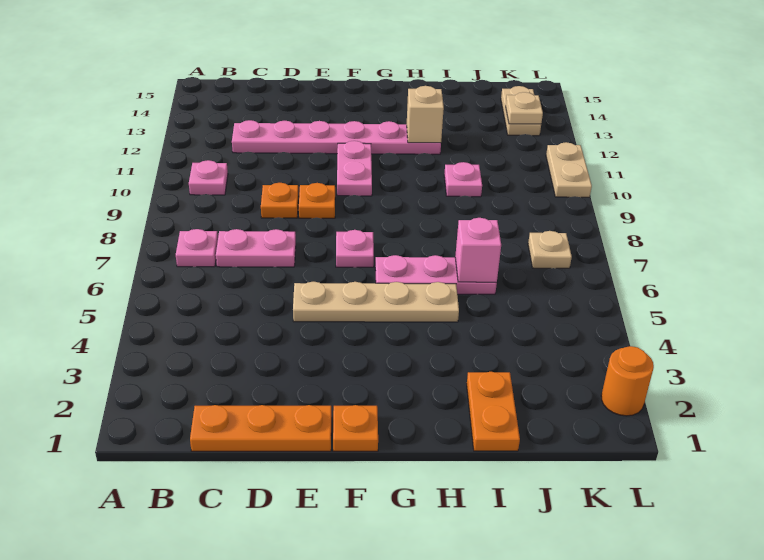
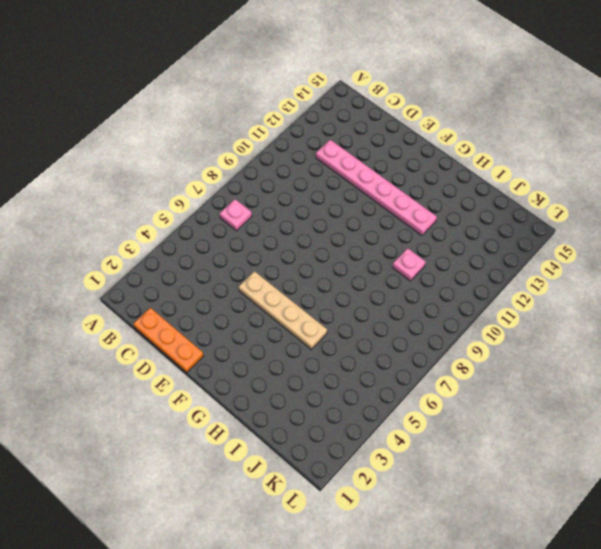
none -> pink 1x1 plate [189,160,228,195]
none -> pink 1x2 plate [216,229,296,267]
none -> orange 1x1 plate [261,183,298,218]

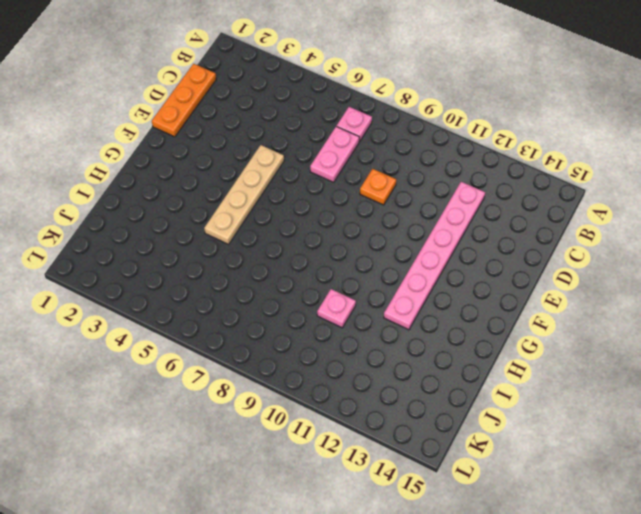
none -> pink 1x1 plate [189,160,228,195]
none -> orange 1x1 plate [299,183,335,218]
none -> orange 1x1 plate [333,405,378,451]

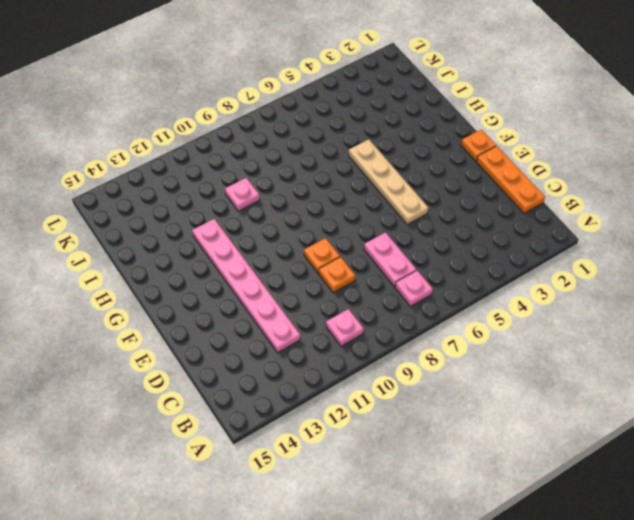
none -> pink 1x1 plate [336,230,374,267]
none -> pink 1x2 plate [337,141,372,196]
none -> pink 1x3 plate [375,255,497,294]

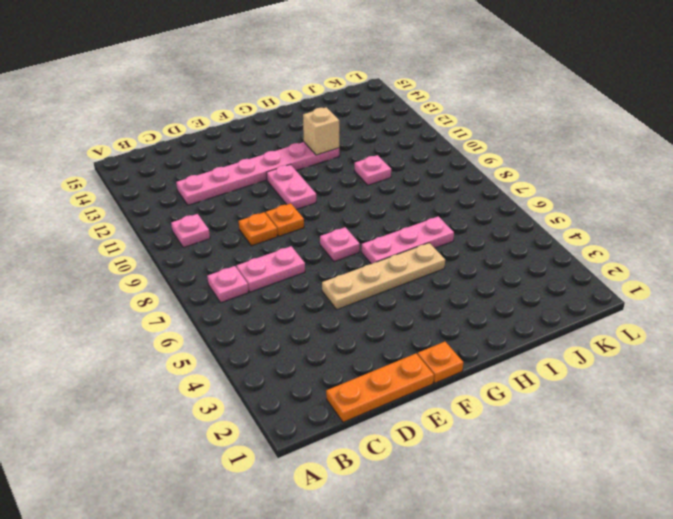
none -> orange 1x2 plate [467,372,520,451]
none -> tan 1x1 plate [528,231,572,268]
none -> tan 1x2 plate [501,86,541,136]

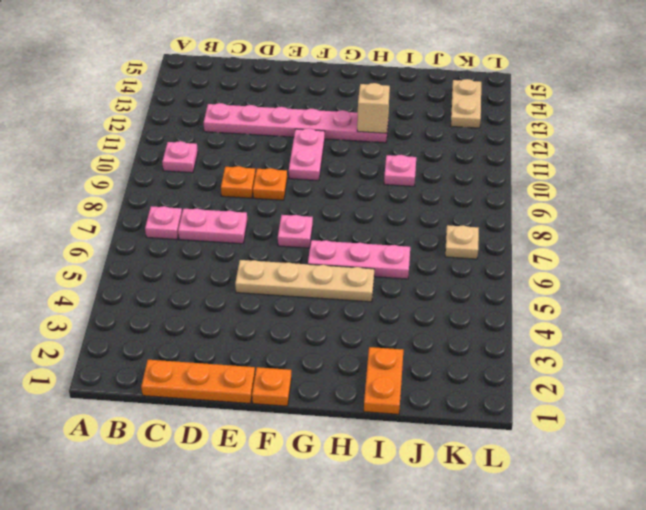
none -> orange 1x1 round brick [601,346,654,416]
none -> tan 1x2 plate [546,142,592,197]
none -> pink 1x1 brick [455,218,501,282]

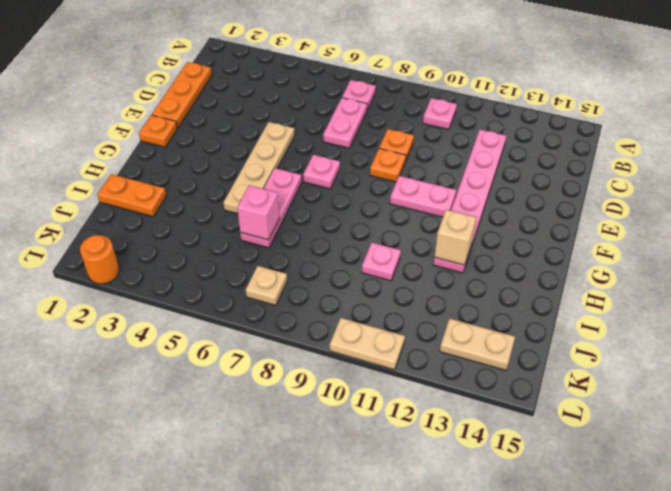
none -> tan 1x1 plate [506,92,543,124]

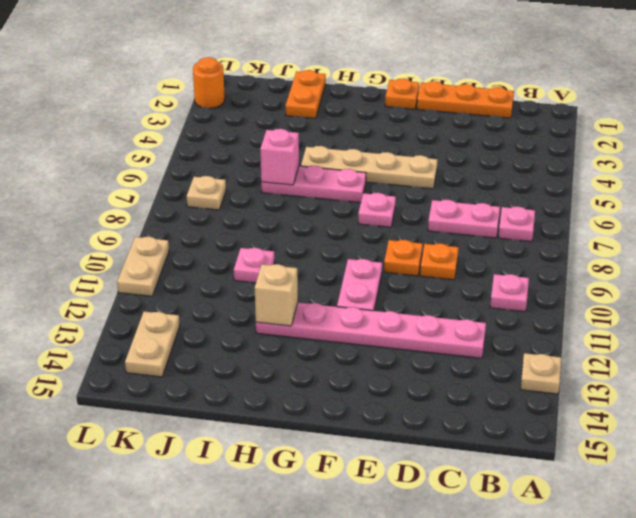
tan 1x1 plate [520,353,561,394] -> tan 1x1 plate moved to [506,92,543,124]

